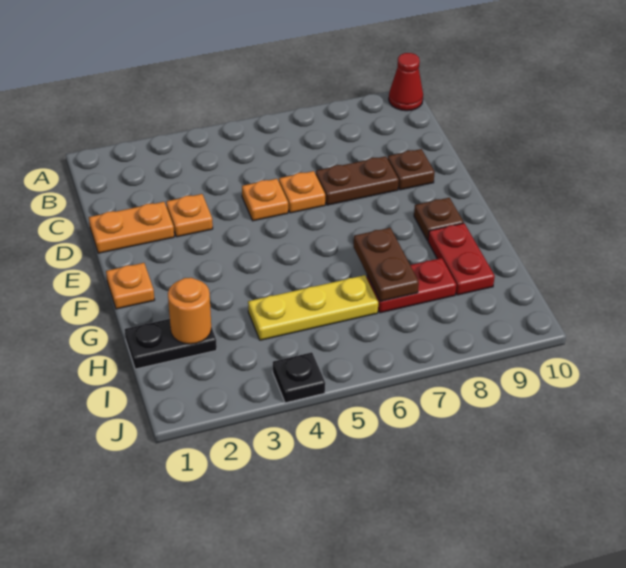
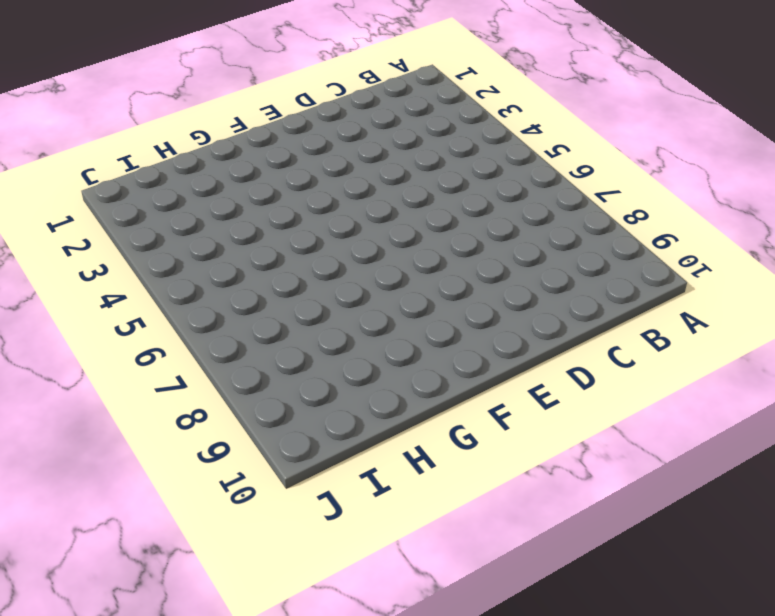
none -> red 1x1 cone [389,53,423,111]
none -> orange 1x2 plate [89,202,174,253]
none -> orange 1x1 plate [166,194,213,237]

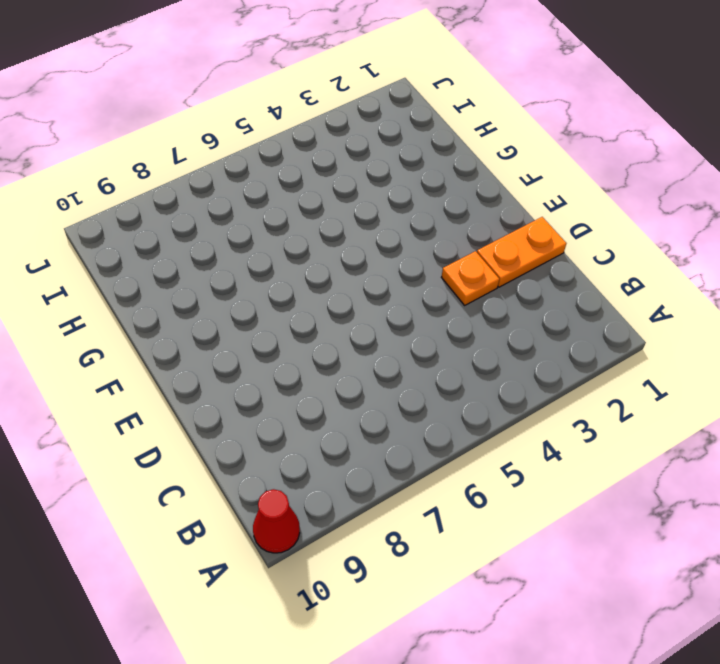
none -> orange 1x1 plate [242,179,288,221]
none -> orange 1x1 plate [279,171,325,213]
none -> brown 1x2 plate [316,156,399,205]

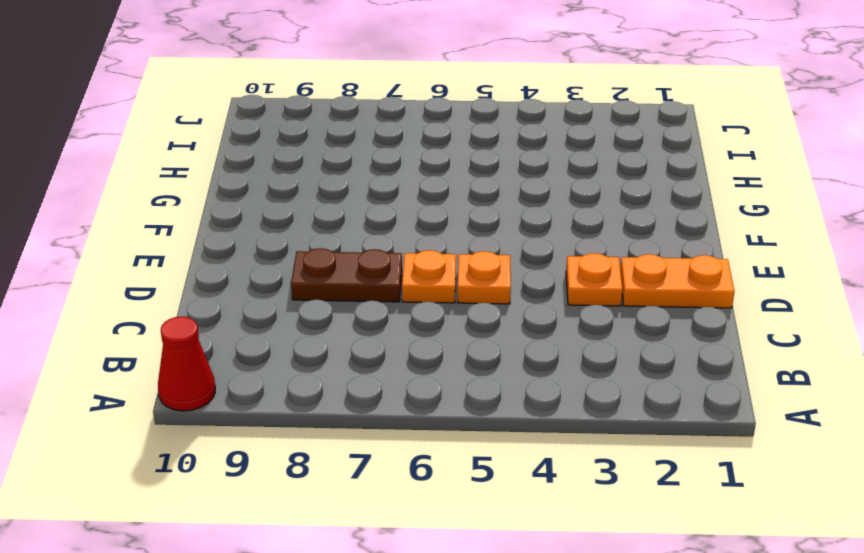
none -> brown 1x1 plate [388,149,435,190]
none -> orange 1x1 plate [106,263,155,309]
none -> brown 1x1 plate [414,198,464,241]

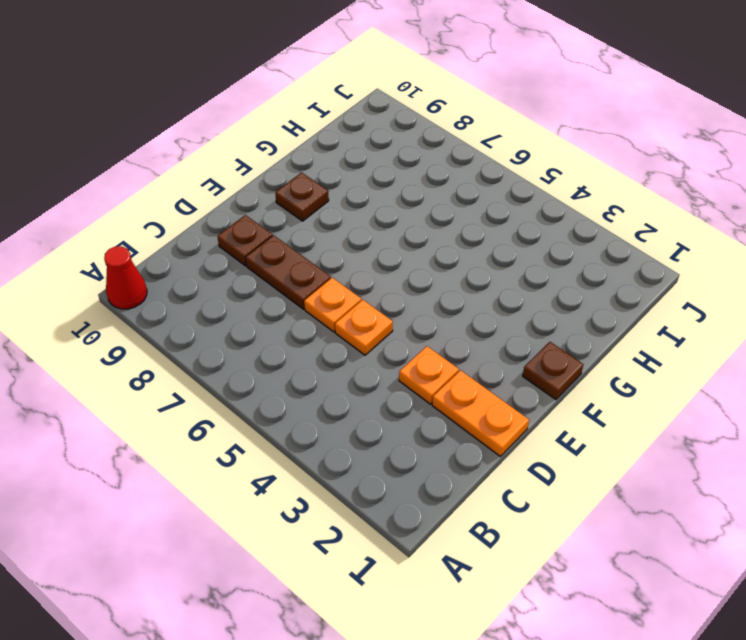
brown 1x1 plate [523,342,583,400] -> orange 1x1 plate [106,263,155,309]
none -> red 1x2 plate [428,223,495,295]
none -> black 1x2 plate [125,319,217,369]
none -> yellow 1x3 plate [248,275,378,340]

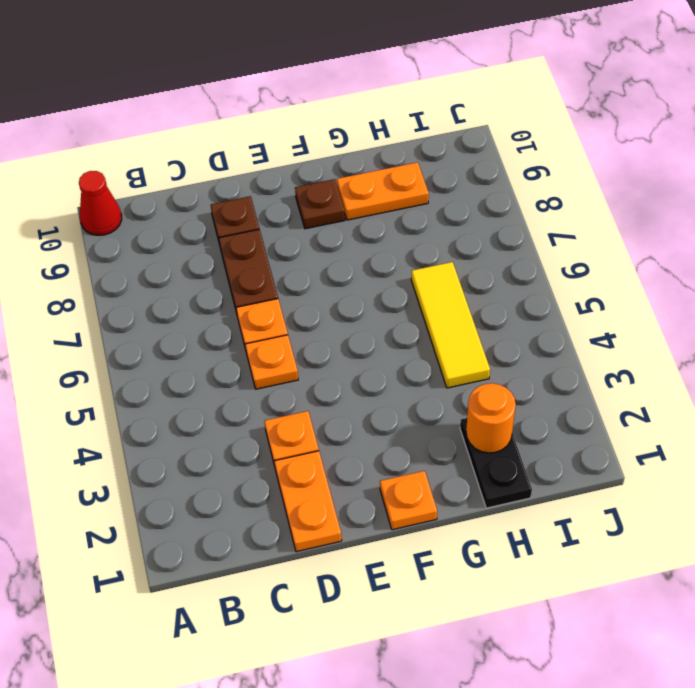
orange 1x2 plate [337,162,429,220] -> red 1x2 plate [428,223,495,295]
yellow 1x3 tile [411,262,490,388] -> yellow 1x3 plate [248,275,378,340]
none -> red 1x2 plate [367,258,456,313]
none -> black 1x1 plate [273,352,325,403]
none -> brown 1x2 plate [354,228,419,301]

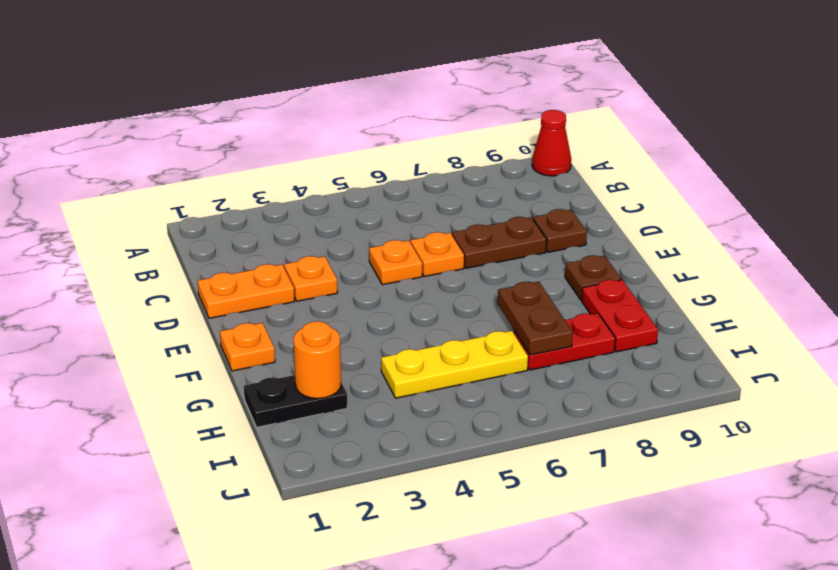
none -> black 1x1 plate [273,352,325,403]

